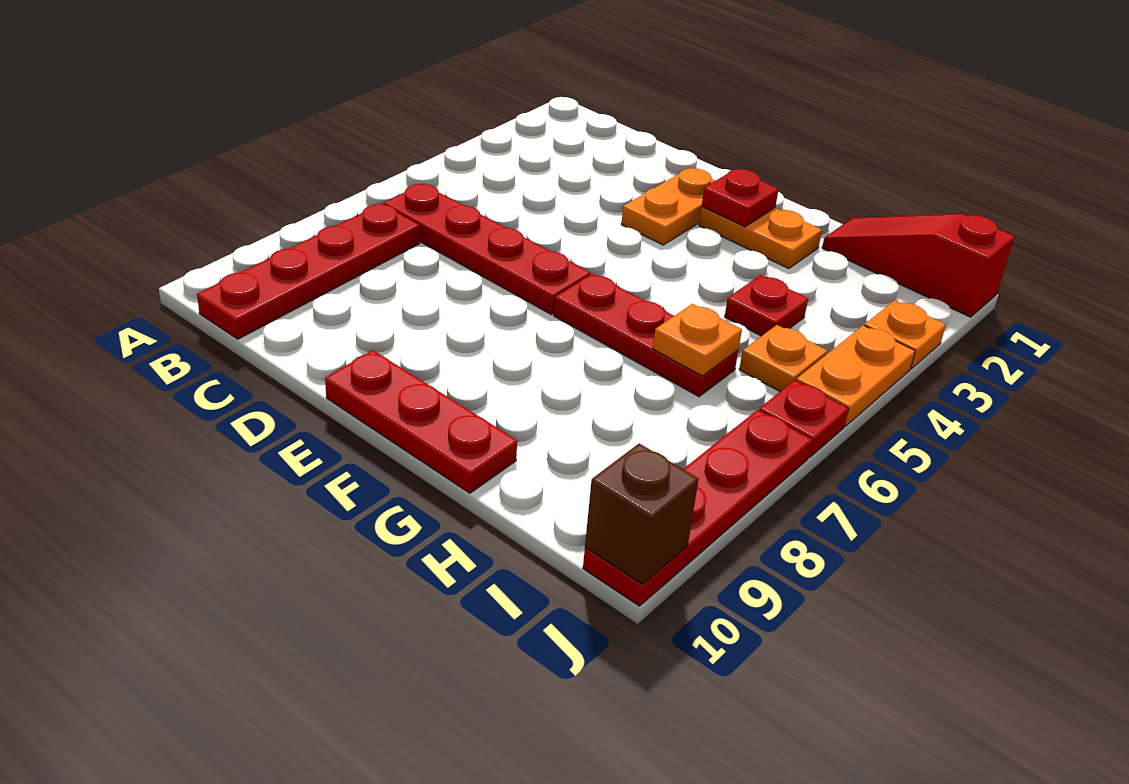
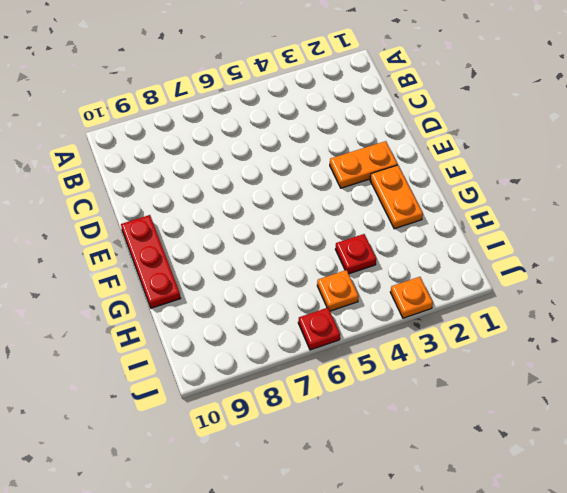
none -> red 1x4 plate [383,184,591,315]
none -> red 1x4 plate [197,204,420,339]
none -> red 1x3 plate [554,274,738,397]

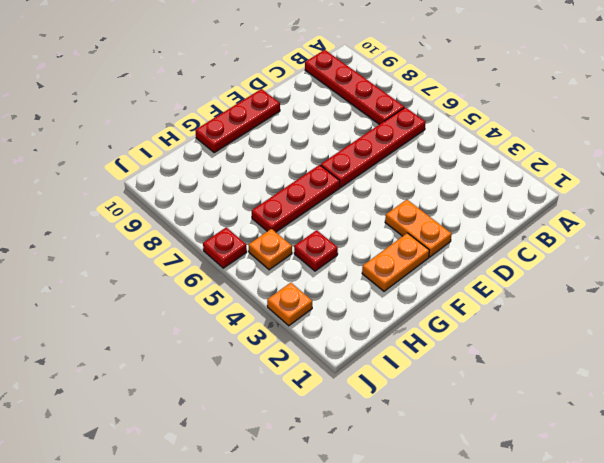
none -> red 1x3 slope [822,214,1015,317]
none -> orange 1x2 plate [796,325,915,426]
none -> red 1x4 plate [583,410,812,606]

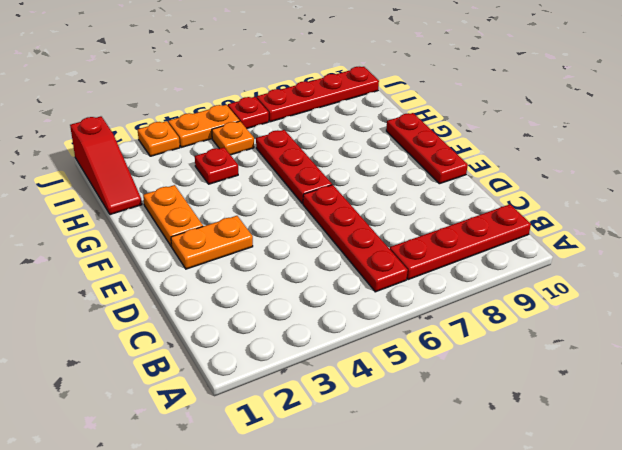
none -> red 1x1 plate [702,169,779,227]
none -> orange 1x1 plate [653,304,742,376]
none -> brown 1x1 brick [585,443,699,584]

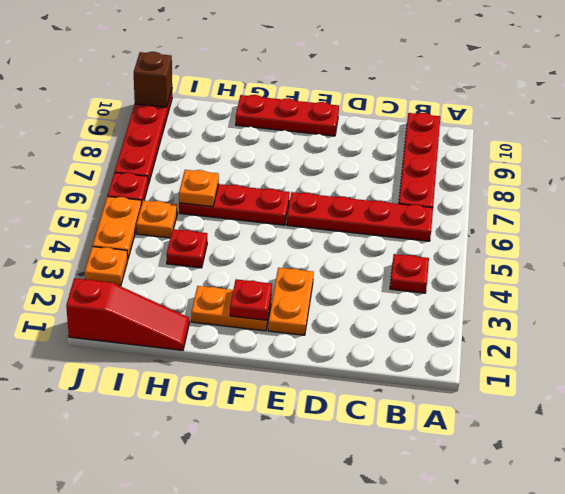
red 1x1 plate [390,254,429,293] -> none

